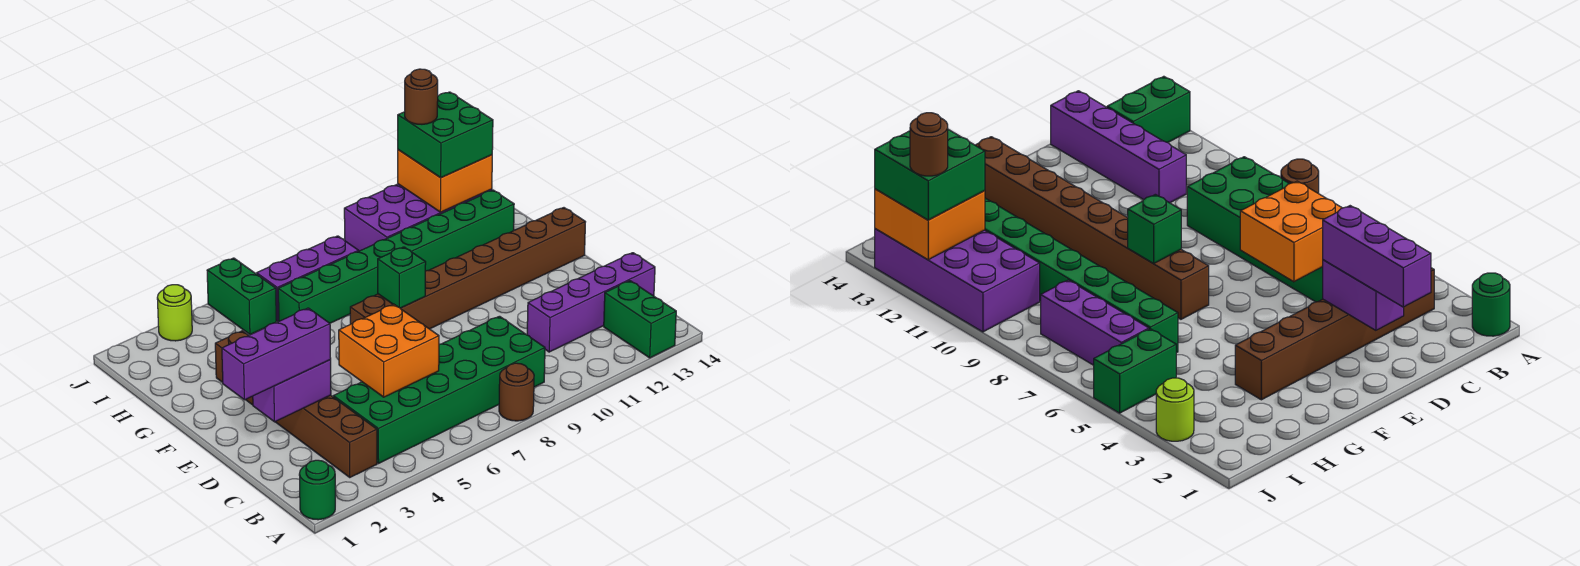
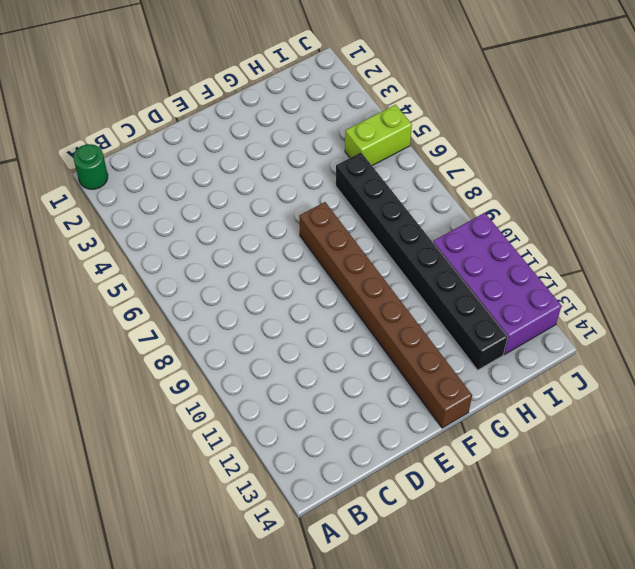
black 1x8 brick [336,152,508,370] -> green 1x8 brick [278,190,514,323]
lime 1x2 brick [345,105,412,166] -> green 1x2 brick [207,258,276,335]
none -> brown 1x1 round brick [499,363,534,421]
none -> green 1x2 brick [604,281,676,358]
none -> brown 1x6 brick [215,331,377,477]

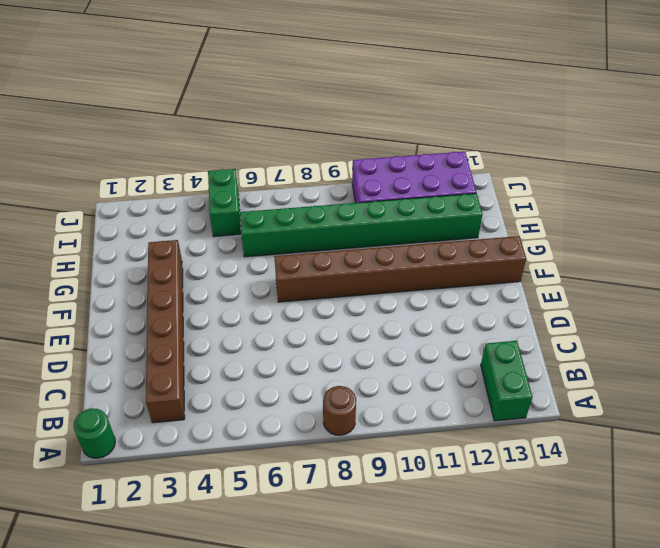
none -> green 2x6 brick [333,316,545,463]
none -> purple 1x4 brick [527,253,655,352]
none -> purple 1x3 brick [257,236,359,322]

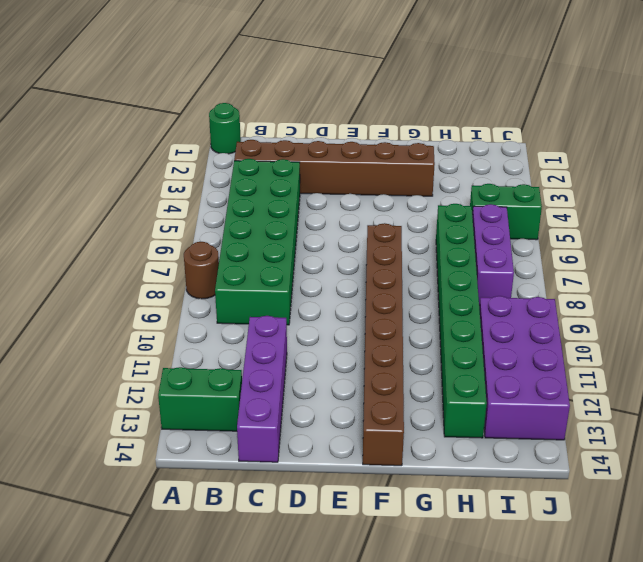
none -> lime 1x1 round brick [157,285,192,341]
none -> orange 2x2 brick [339,304,439,397]
none -> purple 1x2 brick [253,360,331,422]

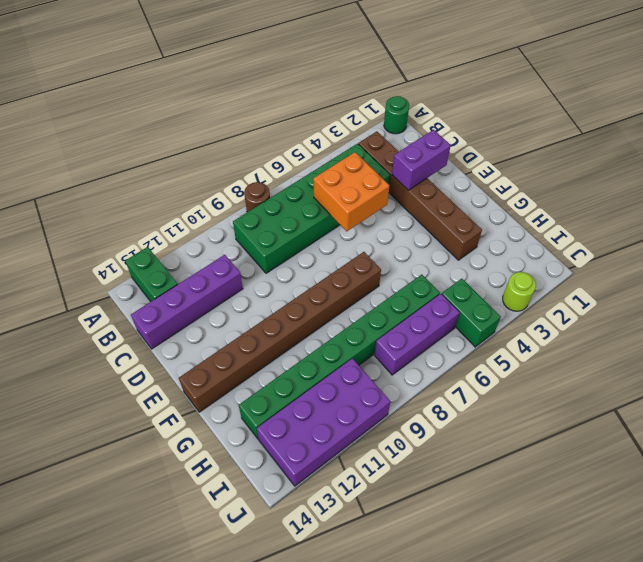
none -> green 1x1 brick [378,247,426,308]
none -> orange 2x2 brick [398,150,492,212]
none -> purple 1x3 brick [222,308,331,400]

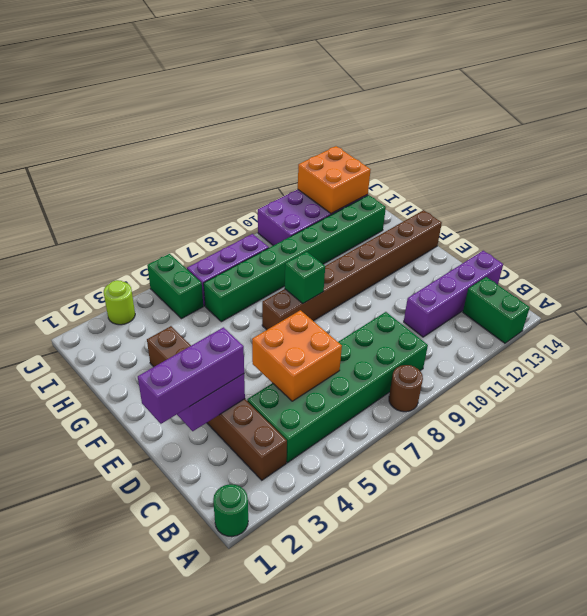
none -> green 2x2 brick [398,92,493,178]
none -> brown 1x1 round brick [405,69,438,124]

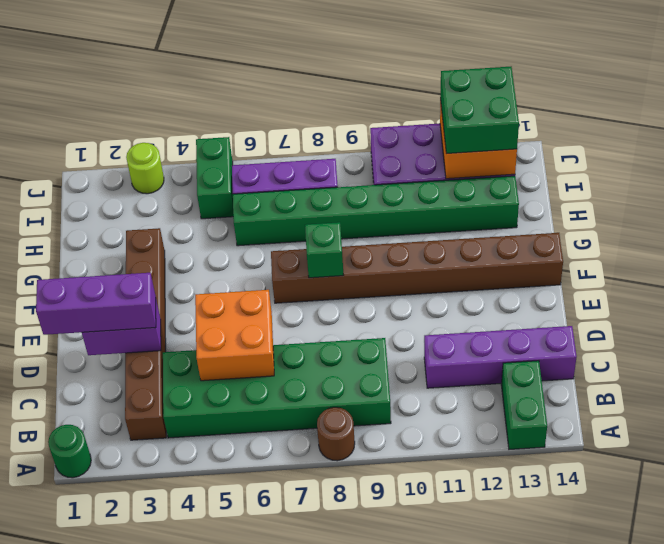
none -> brown 1x1 round brick [405,69,438,124]

